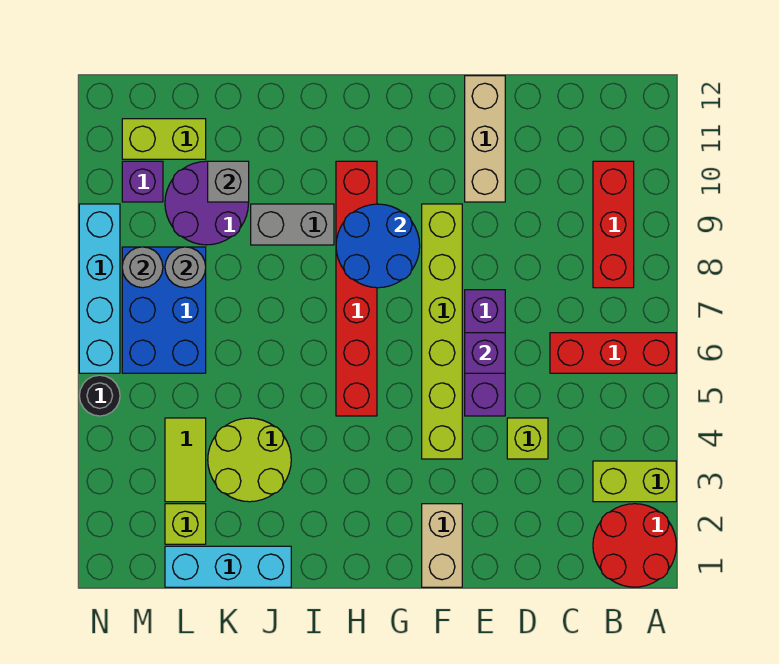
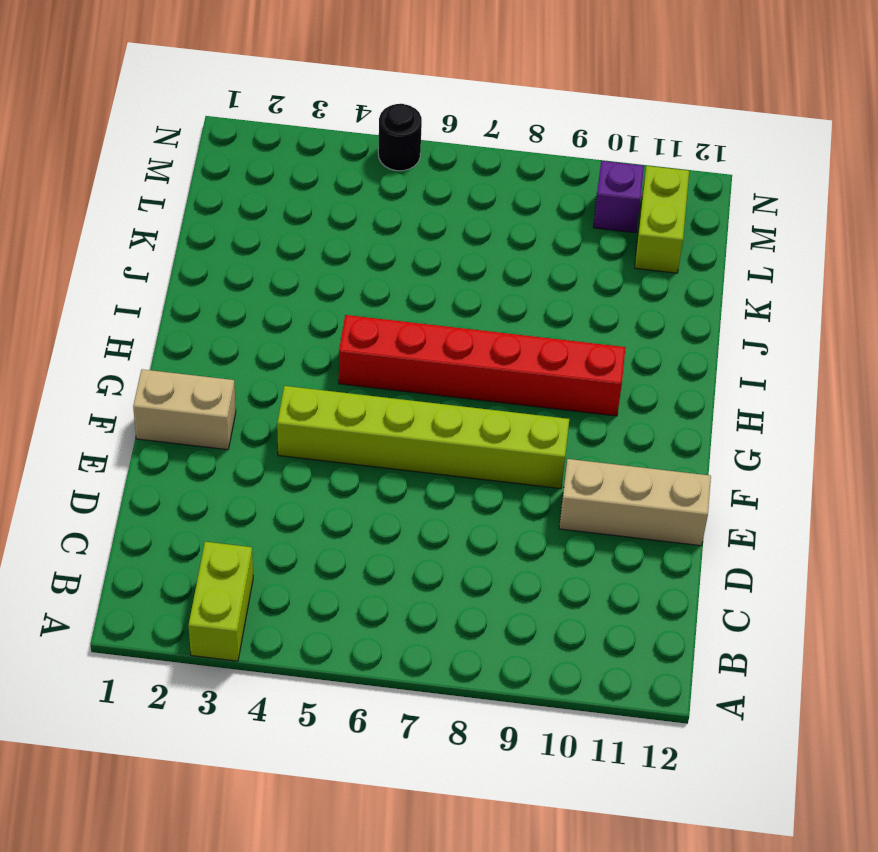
none -> red 2x2 round brick [593,504,676,587]
none -> red 1x3 brick [550,333,676,373]
none -> red 1x3 brick [593,161,634,288]

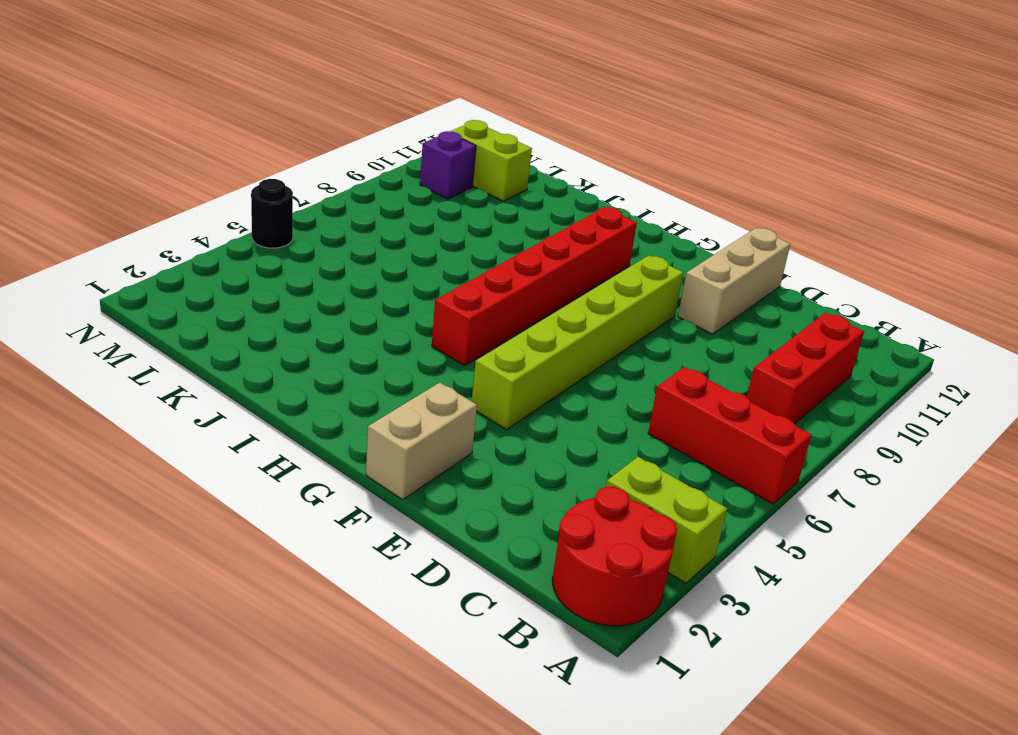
none -> lime 1x1 brick [507,418,548,459]
none -> purple 1x3 brick [465,290,505,416]
none -> grey 1x2 brick [251,204,334,245]

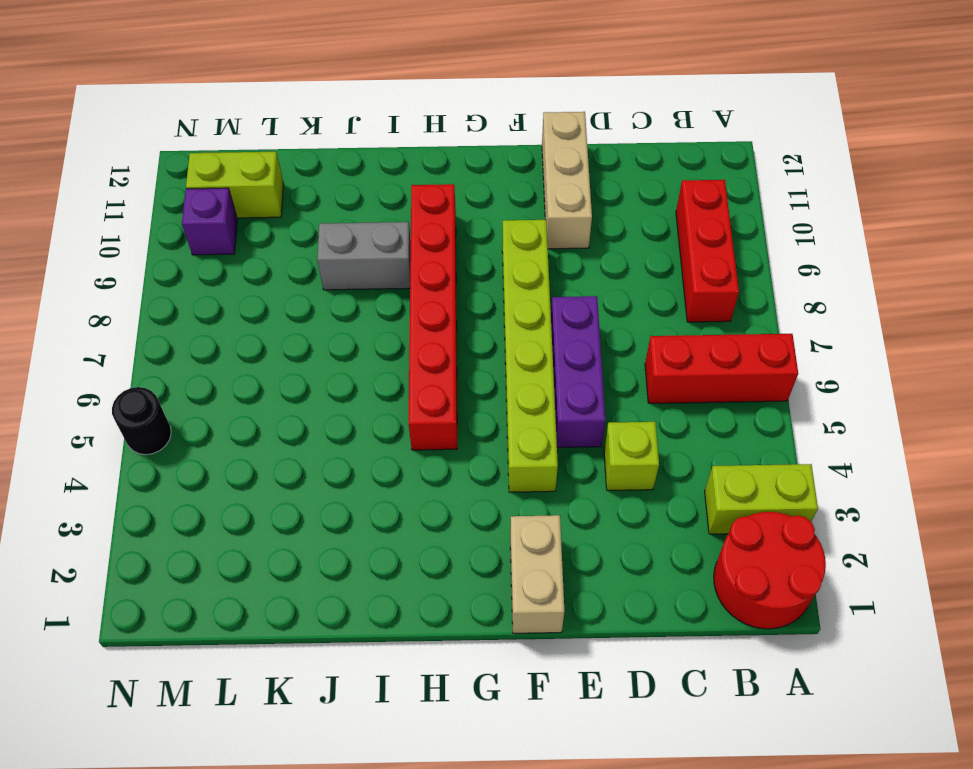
none -> cyan 1x3 brick [165,546,291,587]
none -> lime 2x2 round brick [208,418,291,502]
none -> purple 2x2 round brick [165,161,248,245]

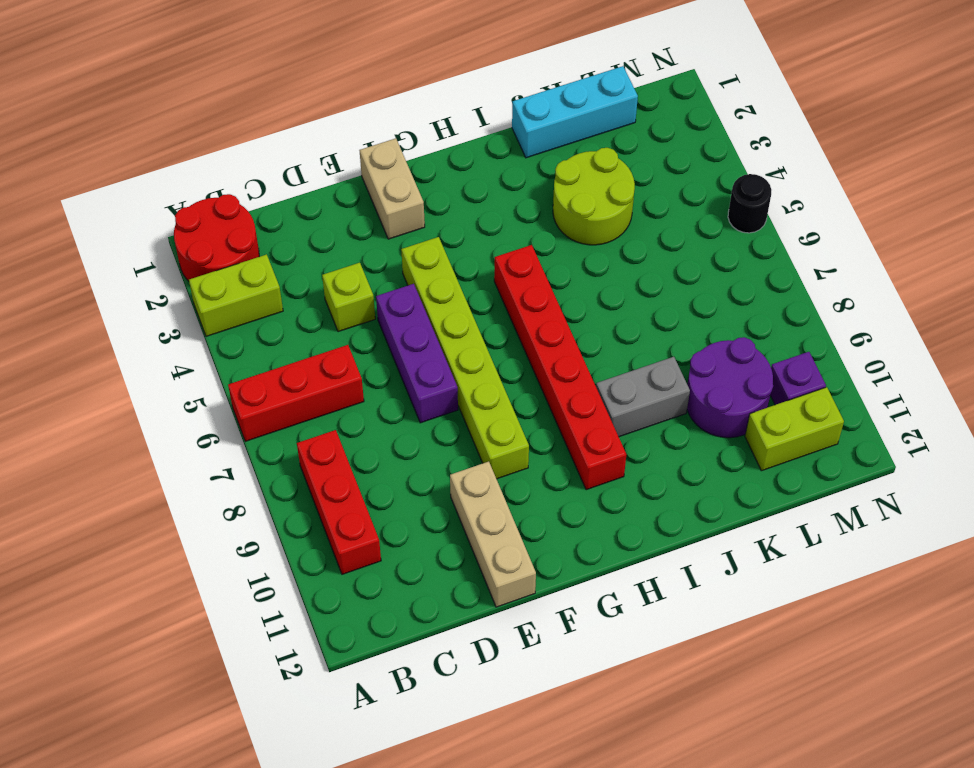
none -> lime 1x1 brick [165,504,206,544]
none -> lime 1x2 tile [165,418,206,502]
none -> blue 2x3 brick [122,247,206,373]

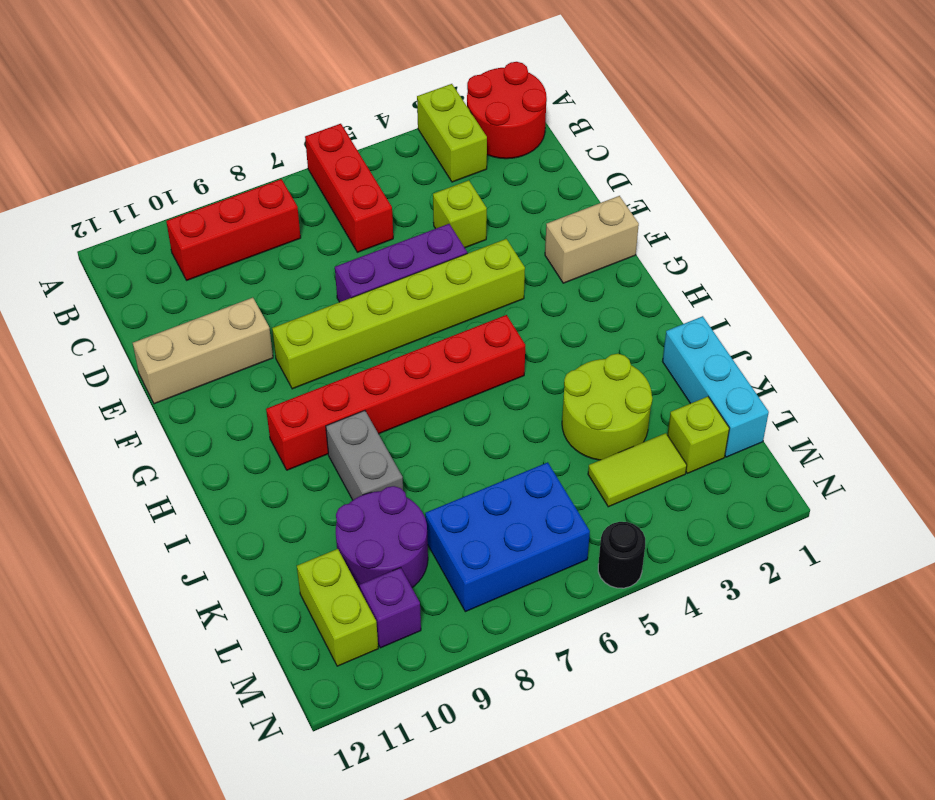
none -> cyan 1x4 brick [79,204,120,373]
none -> purple 1x1 brick [465,333,505,373]
none -> blue 2x2 round brick [336,204,420,288]

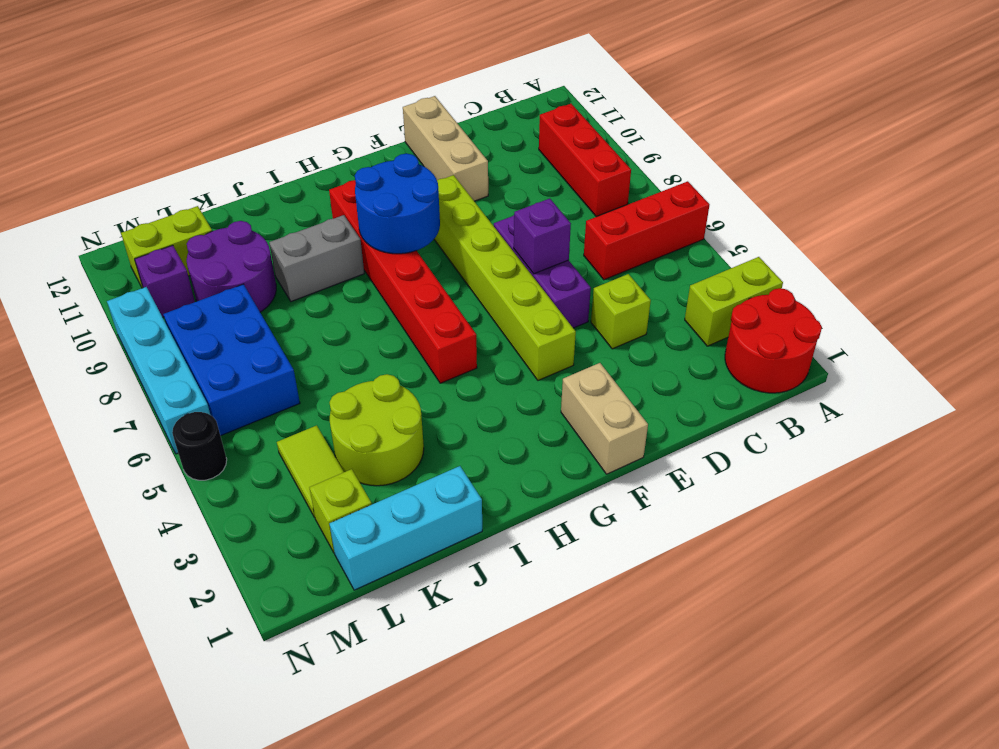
none -> grey 1x1 brick [208,161,249,202]
none -> grey 1x1 round brick [165,247,206,288]
none -> grey 1x1 round brick [122,247,163,288]

